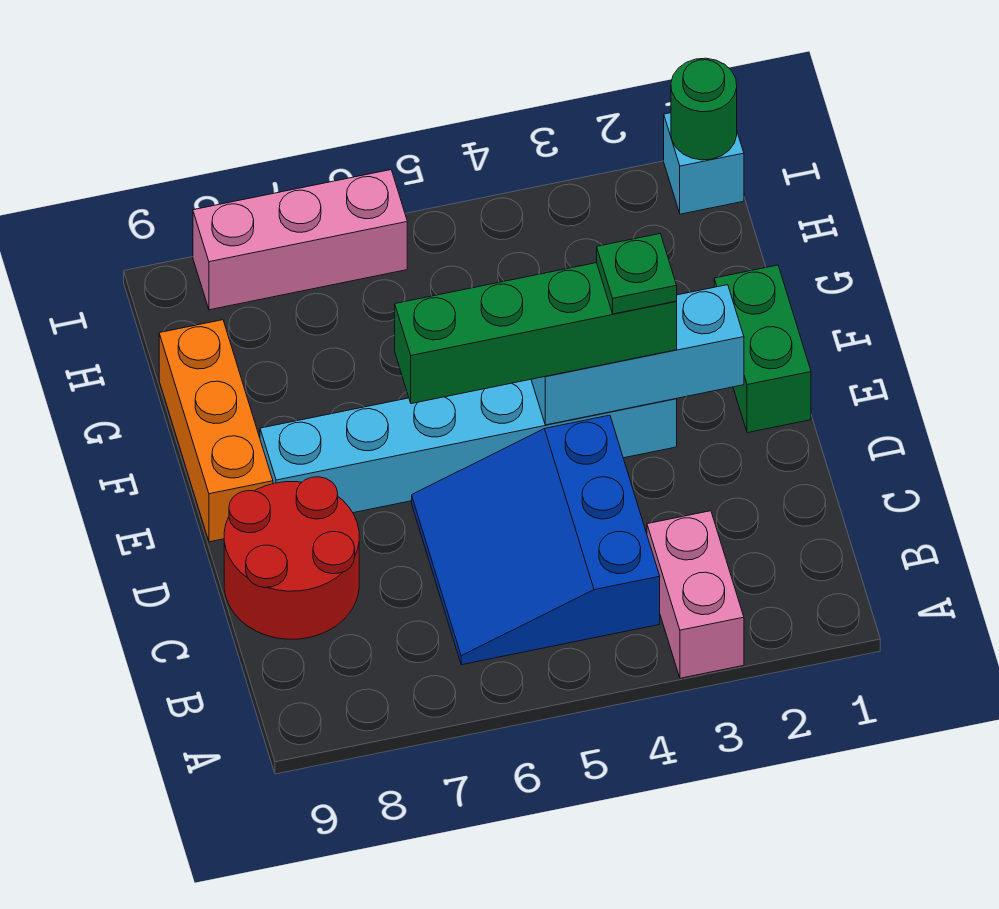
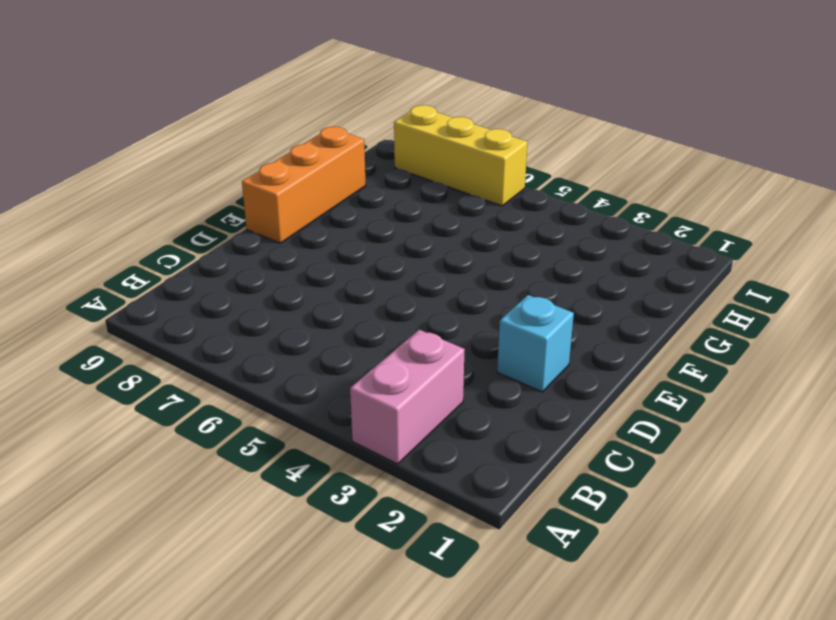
cyan 1x1 brick [497,295,574,392] -> cyan 1x1 brick moved to [664,113,744,214]
yellow 1x3 brick [394,105,528,206] -> pink 1x3 brick [193,170,407,310]
none -> blue 3x3 slope [412,415,660,665]
none -> red 2x2 round brick [224,477,359,639]
none -> green 1x2 brick [714,265,811,433]

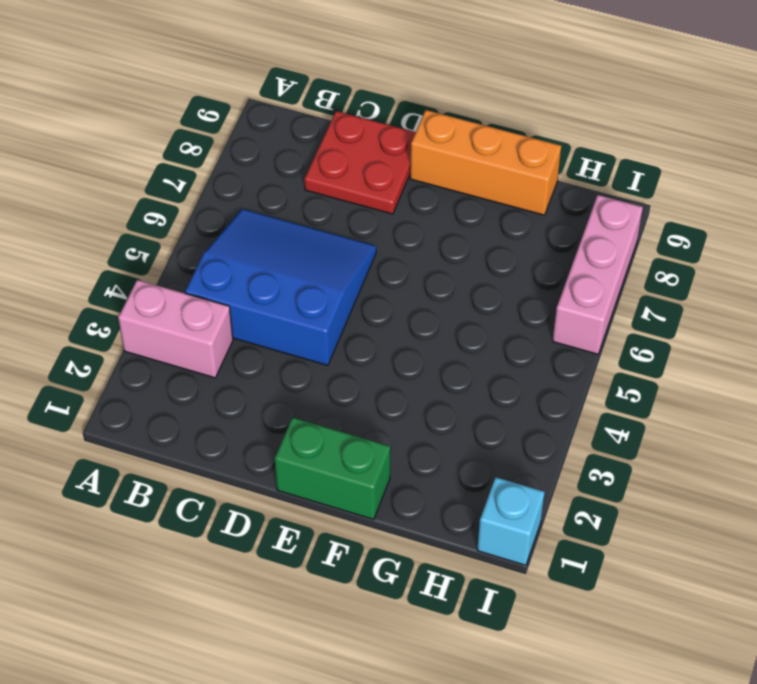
red 2x2 plate [304,111,416,214] -> red 2x2 round brick [224,477,359,639]
none -> cyan 1x6 brick [260,379,677,513]
none -> cyan 1x3 brick [531,285,744,425]
none -> green 1x1 round brick [671,58,737,160]

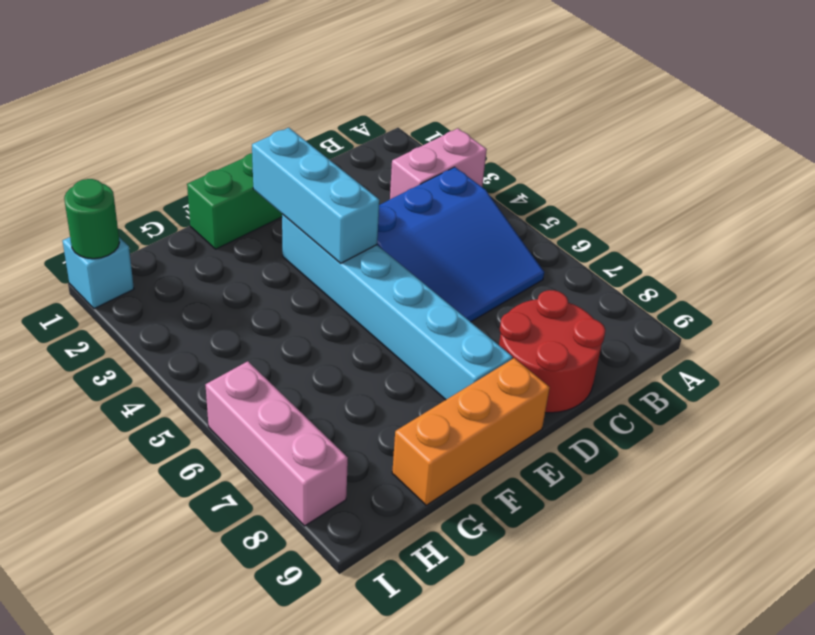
none -> green 1x4 brick [395,263,677,404]
none -> green 1x1 plate [597,234,677,314]

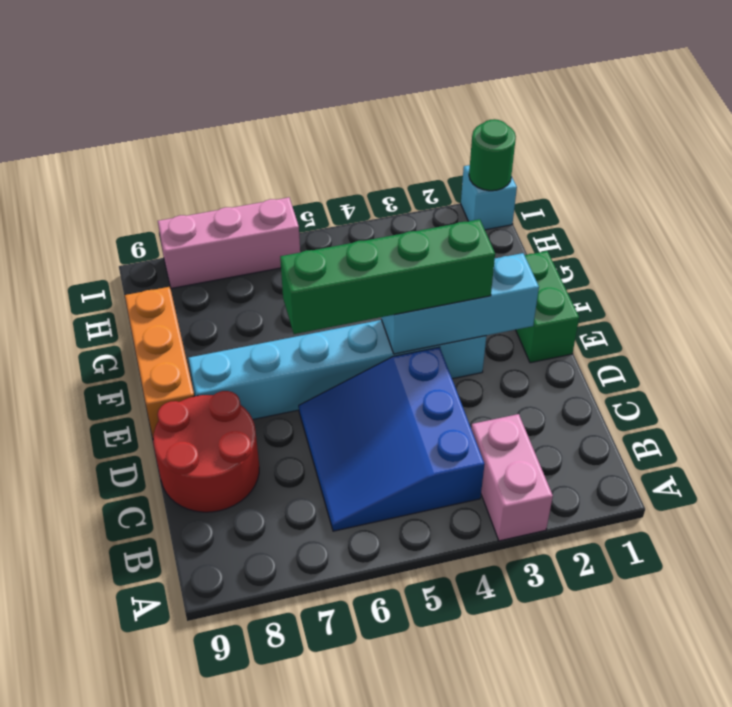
none -> green 1x1 plate [597,234,677,314]

